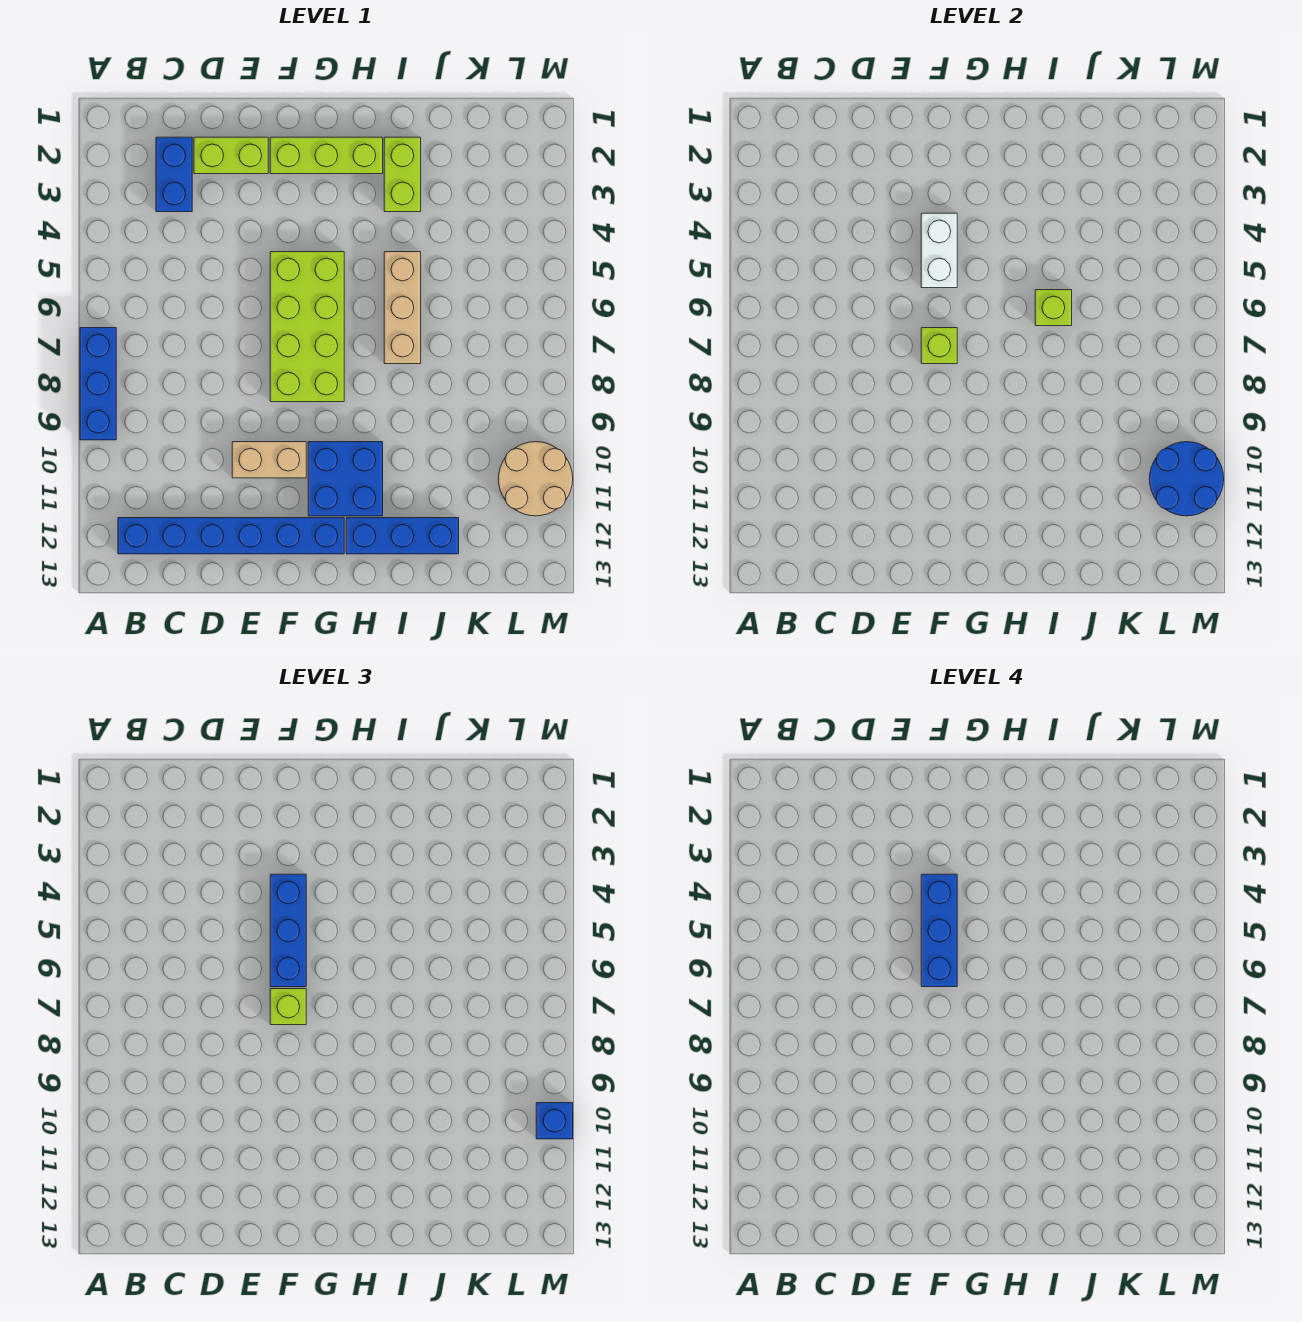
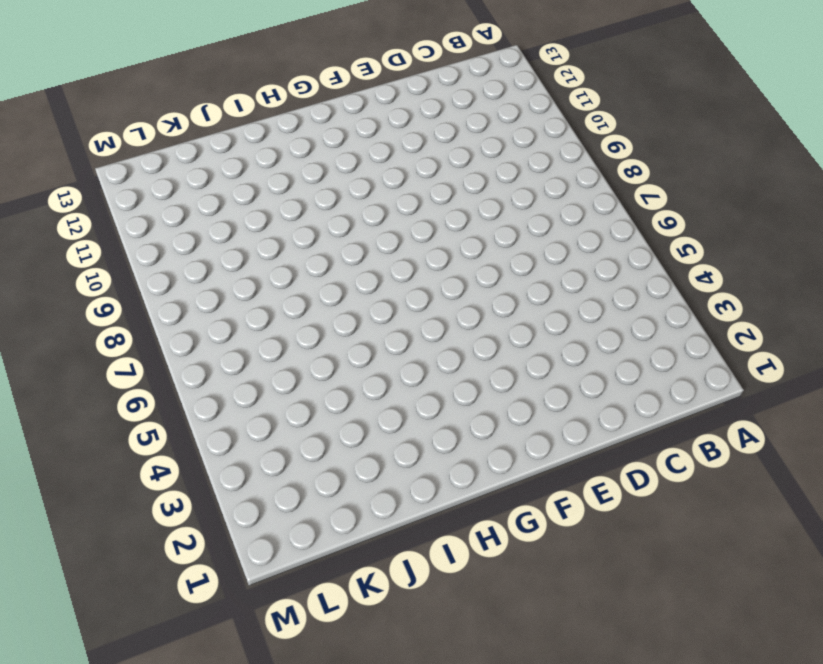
none -> blue 1x3 brick [80,328,116,440]
none -> blue 1x6 brick [118,518,344,554]
none -> blue 1x2 brick [156,137,192,212]

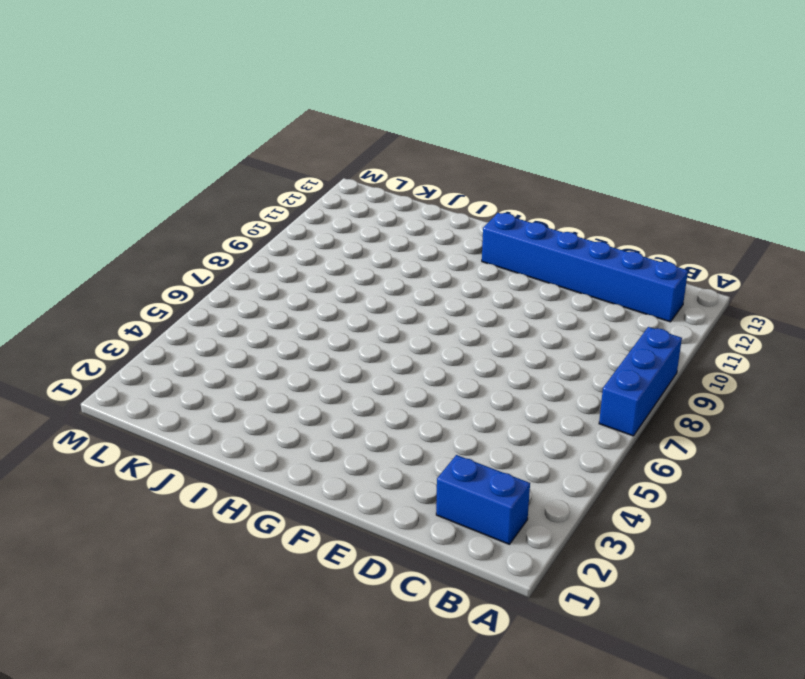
blue 1x2 brick [436,455,530,544] -> blue 1x2 brick turned to [156,137,192,212]
none -> lime 1x2 brick [194,137,268,174]
none -> tan 1x2 brick [232,442,306,478]
none -> lime 1x3 brick [270,137,383,174]

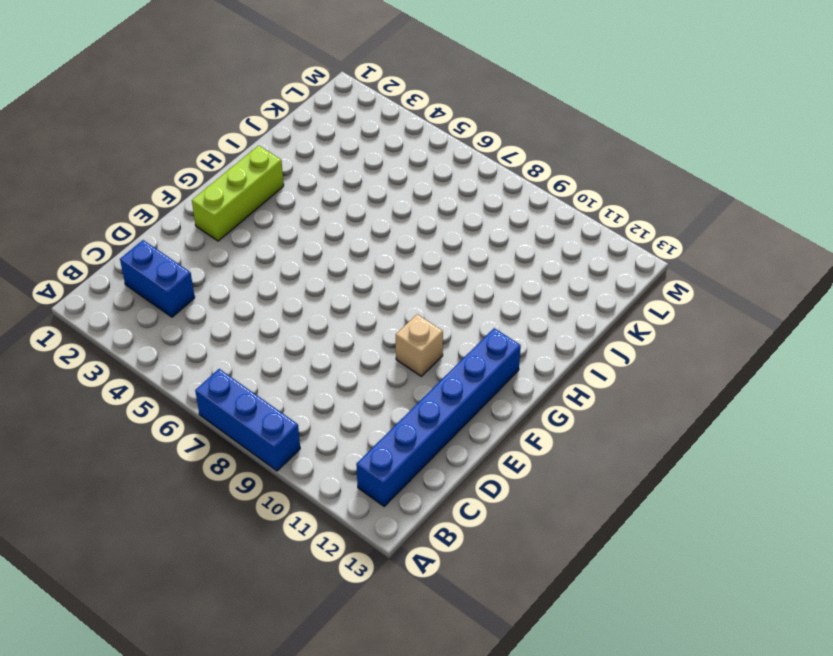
tan 1x1 brick [396,314,443,376] -> tan 1x2 brick [232,442,306,478]
none -> lime 1x2 brick [194,137,268,174]
none -> lime 2x4 brick [270,252,344,402]
none -> blue 2x2 brick [308,442,383,516]

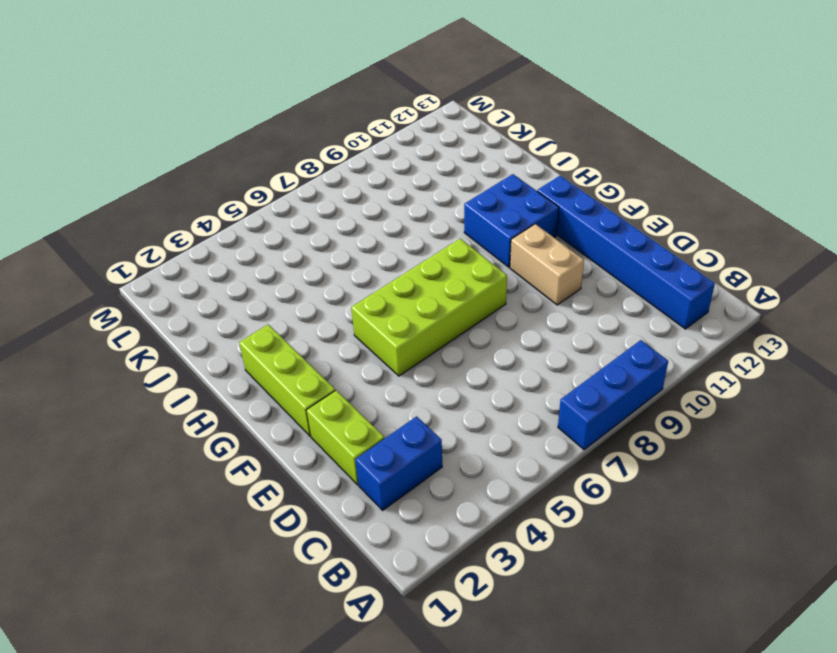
none -> blue 1x3 brick [346,518,459,554]
none -> lime 1x2 brick [384,137,421,212]
none -> tan 1x3 brick [384,252,421,364]

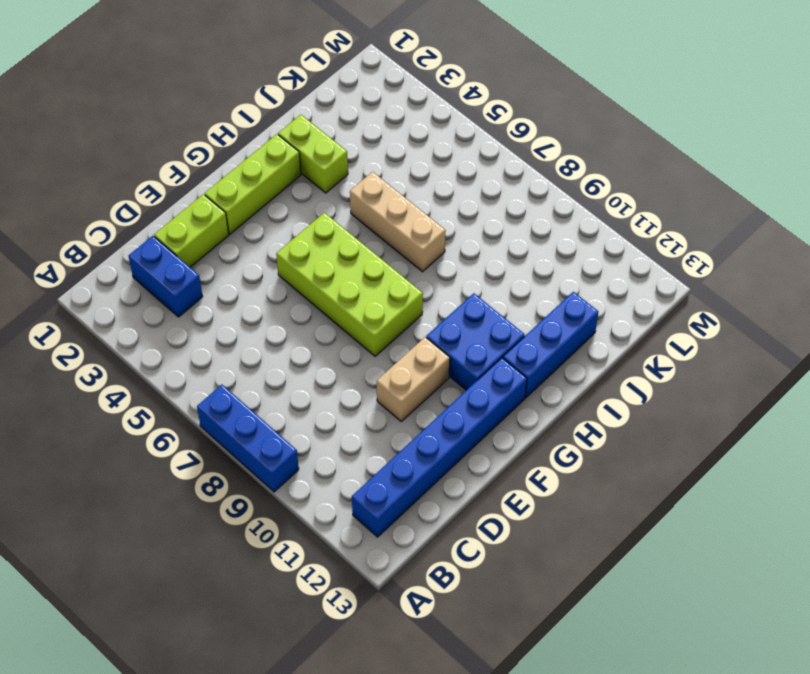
none -> tan 2x2 round brick [498,442,573,516]
none -> white 1x2 brick [921,213,957,288]
none -> lime 1x1 brick [921,328,957,364]

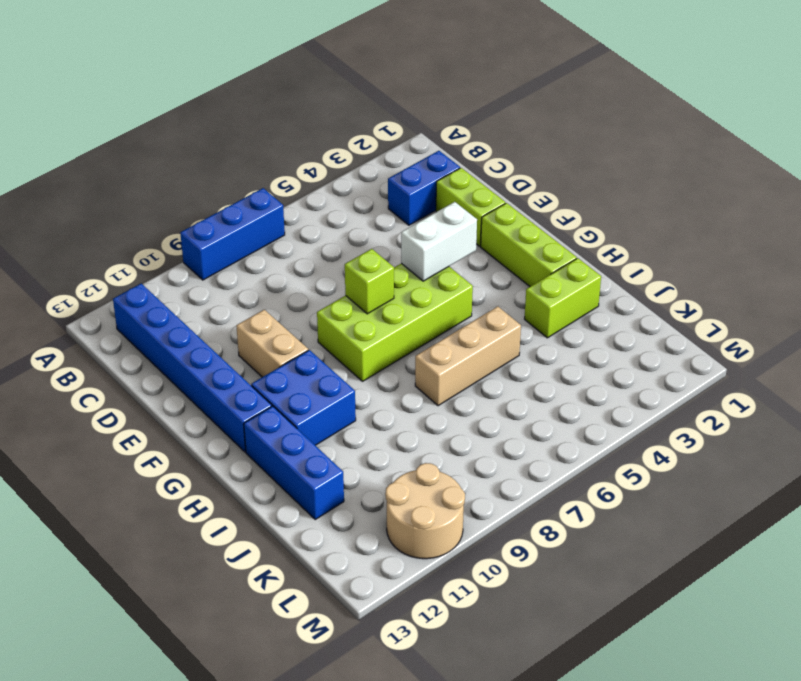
none -> lime 1x1 brick [1035,290,1072,326]
none -> blue 2x2 round brick [1149,442,1224,516]
none -> blue 1x3 brick [270,874,306,987]

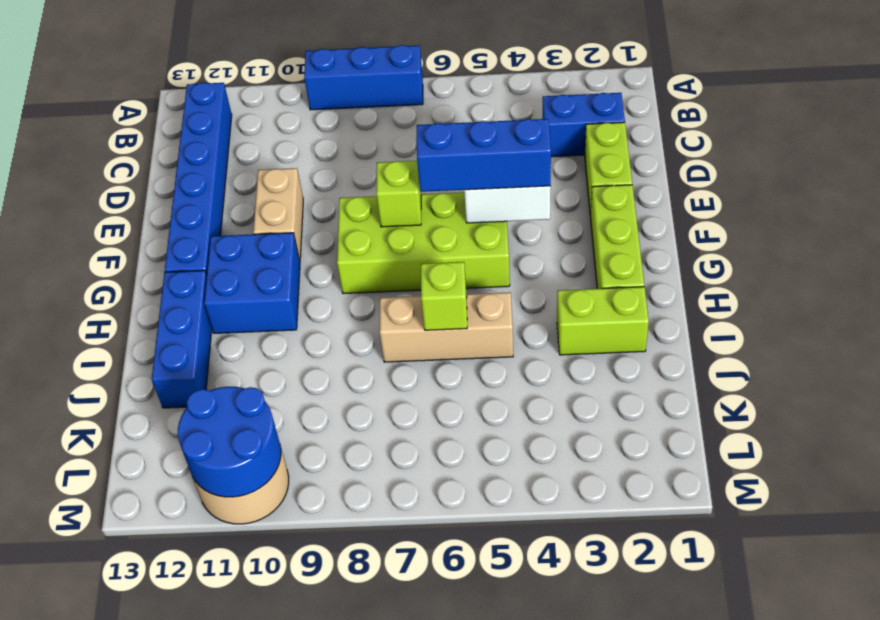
none -> lime 1x1 brick [270,989,306,1025]
none -> blue 1x1 brick [536,1103,573,1139]
none -> blue 1x3 brick [921,874,957,987]

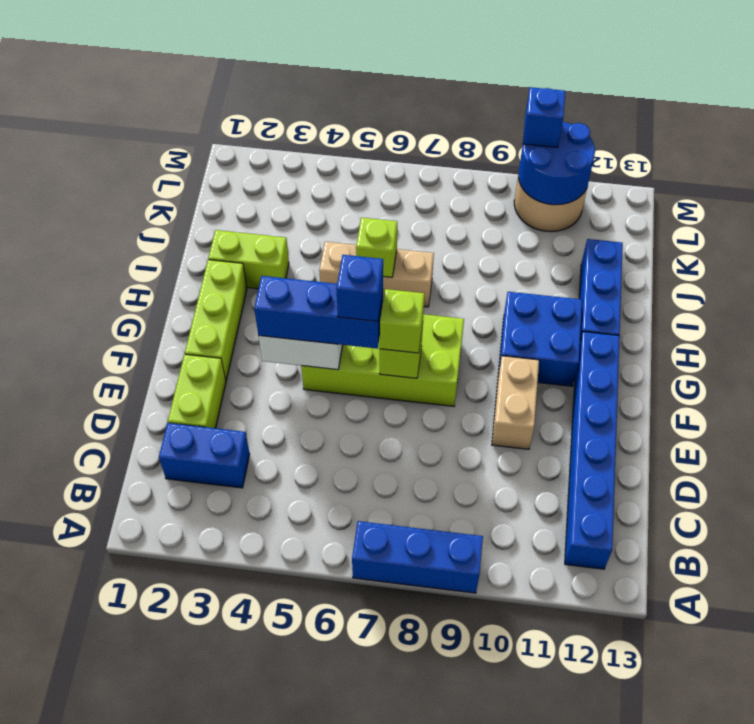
blue 1x1 brick [336,255,383,321] -> blue 1x3 brick [921,874,957,987]

